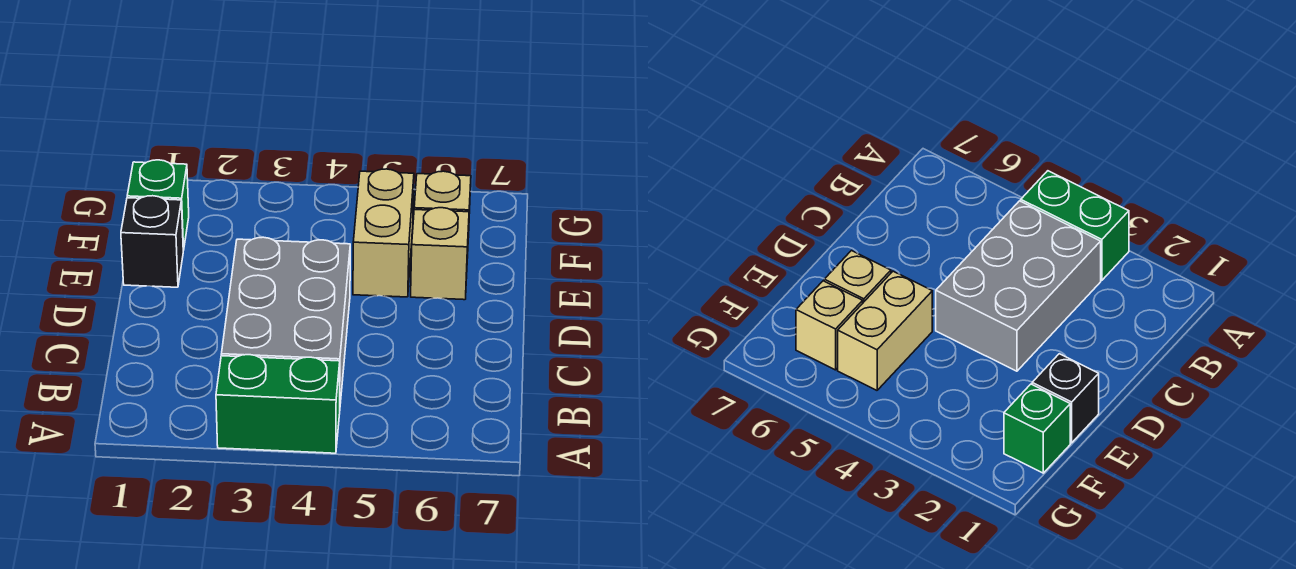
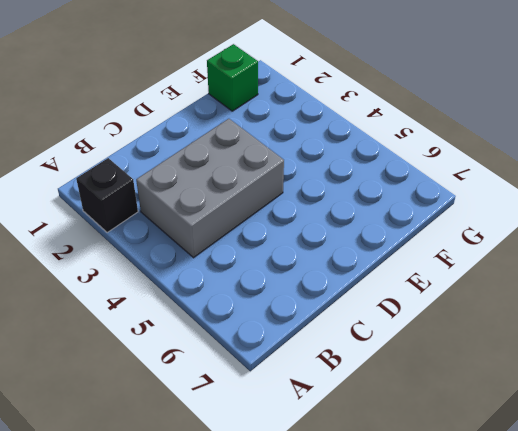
black 1x1 brick [76,158,138,233] -> black 1x1 brick moved to [121,196,183,287]
none -> green 1x2 brick [216,355,340,453]
none -> tan 1x2 brick [353,169,414,297]

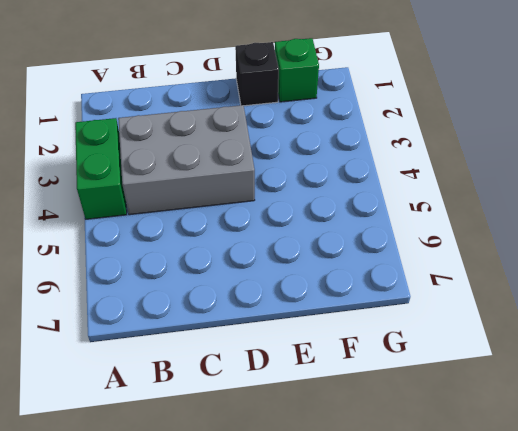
none -> tan 1x2 brick [353,169,414,297]
none -> tan 1x1 brick [411,208,469,300]

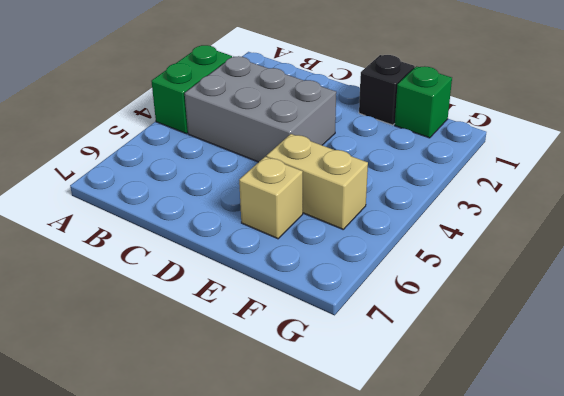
none -> tan 1x1 brick [414,171,471,258]

